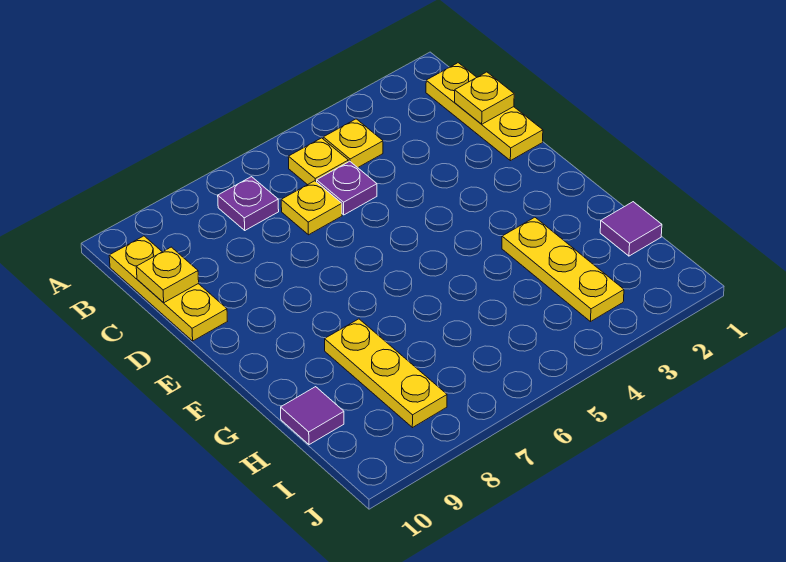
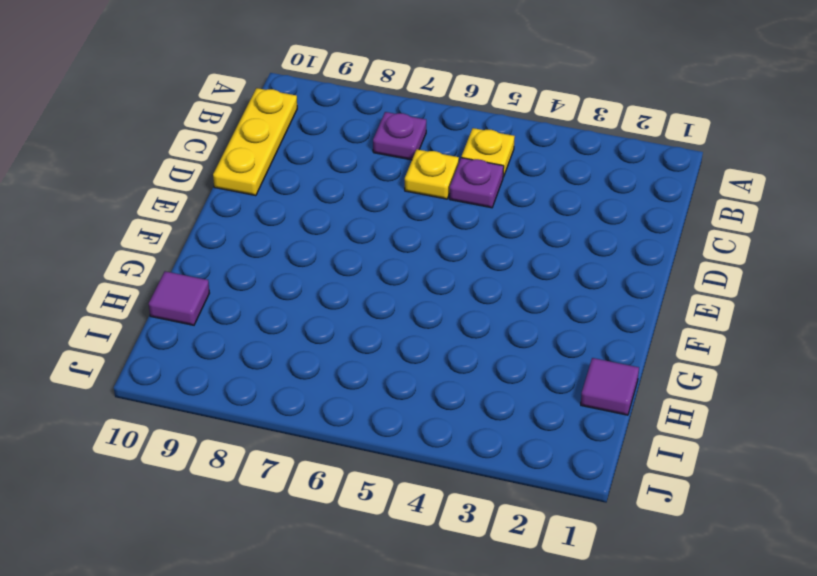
none -> yellow 1x3 plate [426,63,543,161]
none -> yellow 1x1 plate [323,119,383,168]
none -> yellow 1x3 plate [502,217,624,322]

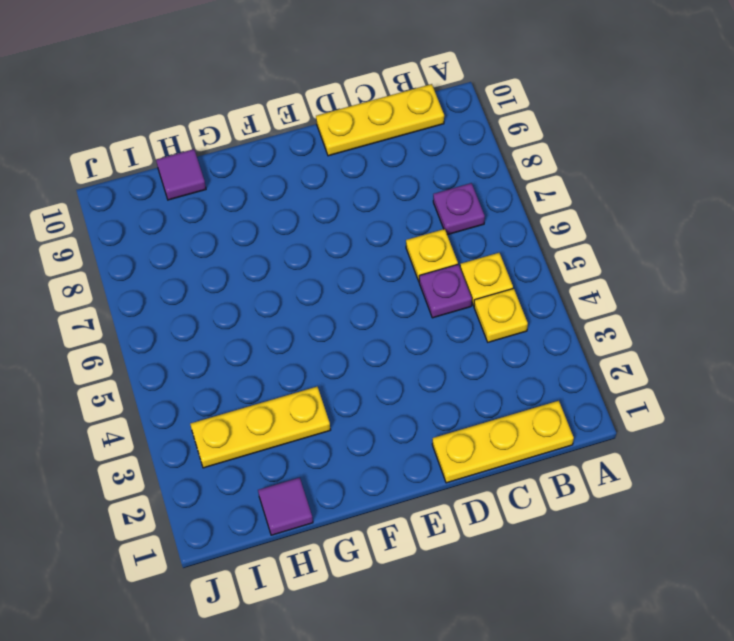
none -> yellow 1x3 plate [325,319,447,428]
none -> yellow 1x1 plate [455,72,514,124]
none -> yellow 1x1 plate [136,247,199,303]

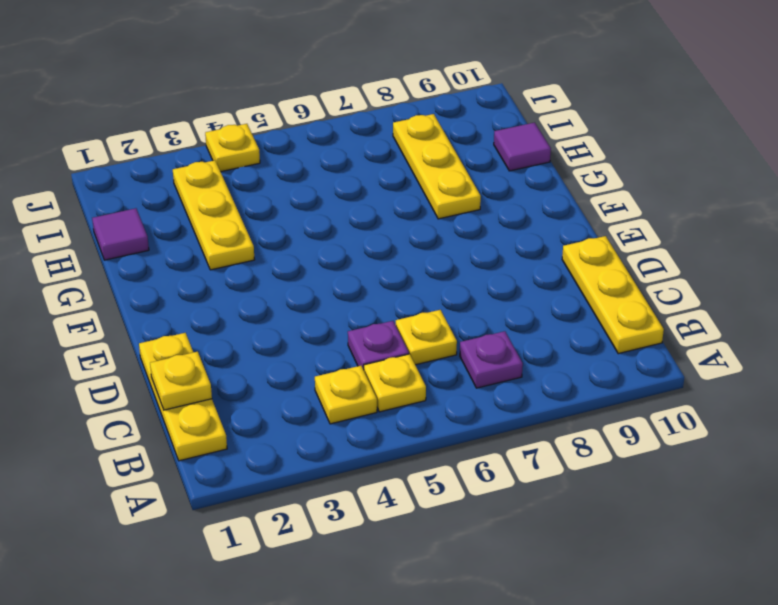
yellow 1x1 plate [205,124,260,172] -> yellow 1x1 plate moved to [136,247,199,303]

